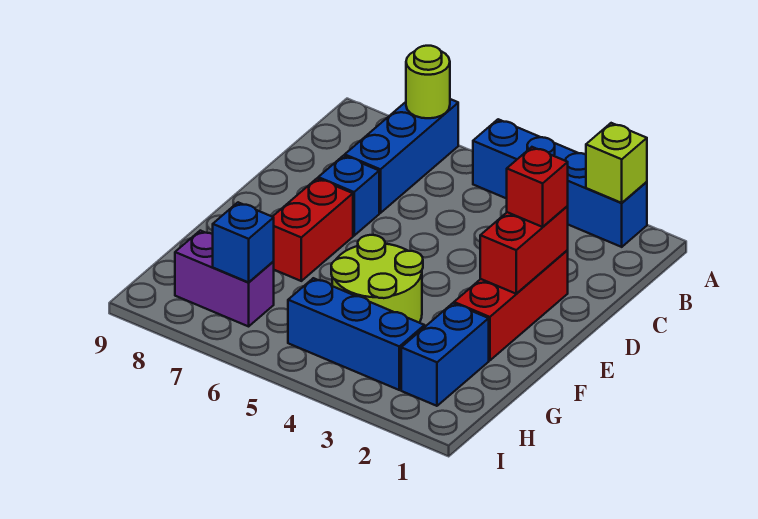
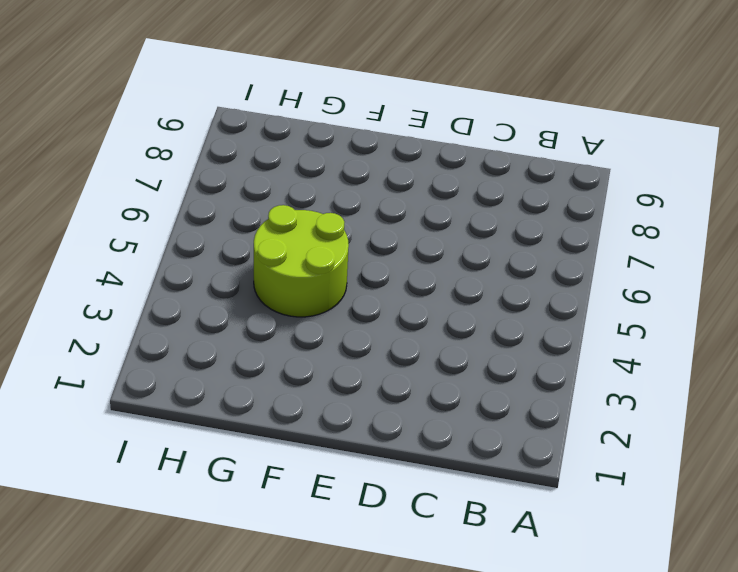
none -> blue 1x4 brick [473,119,647,247]
none -> blue 1x3 brick [345,99,458,213]
none -> red 1x3 brick [454,250,568,361]

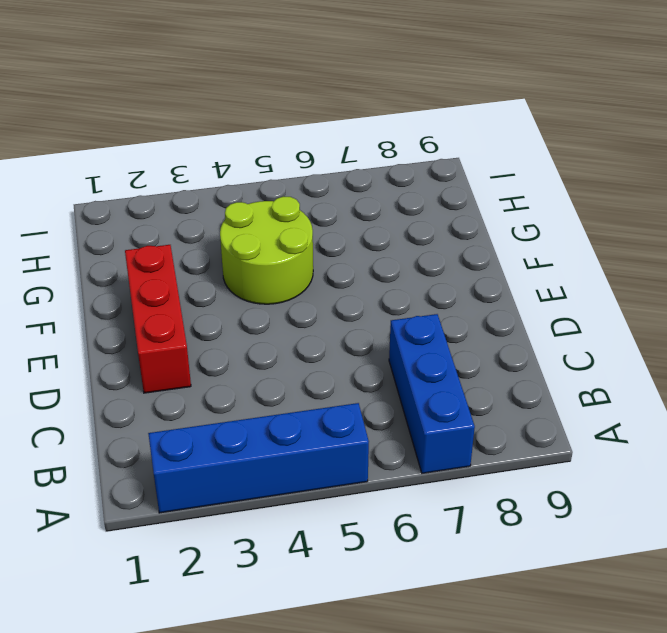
none -> blue 1x1 brick [318,156,379,236]
none -> red 1x2 brick [273,178,353,281]
none -> blue 1x2 brick [401,303,489,406]

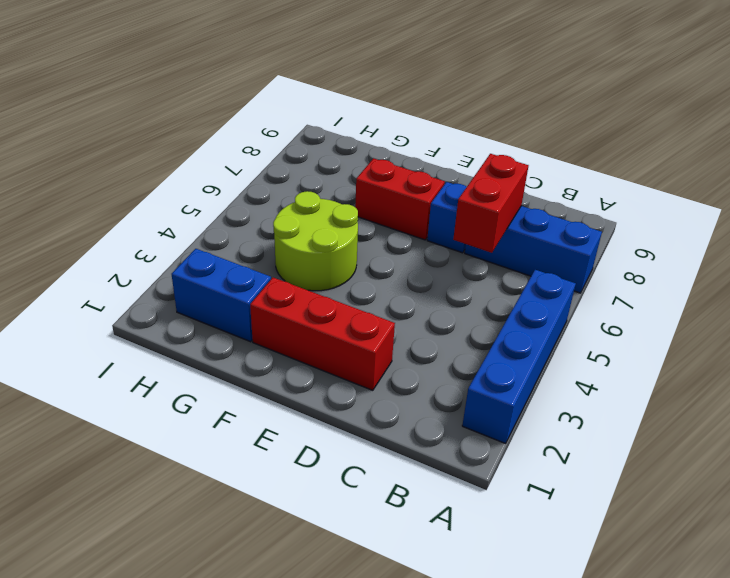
red 1x2 brick [453,154,529,253] -> red 1x2 brick turned to [480,206,568,294]
none -> blue 1x3 brick [288,278,425,390]
none -> purple 1x2 brick [175,231,274,326]
none -> lime 1x1 brick [586,123,647,203]

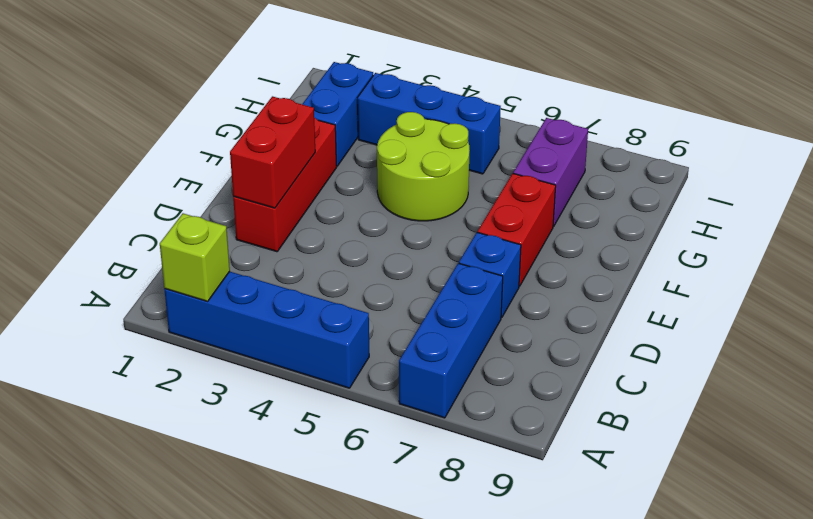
purple 1x2 brick [513,118,588,226] -> purple 1x2 brick turned to [175,231,274,326]
none -> lime 1x1 round brick [406,46,450,118]
none -> blue 1x1 brick [213,202,274,282]
none -> red 1x1 brick [507,147,568,227]

